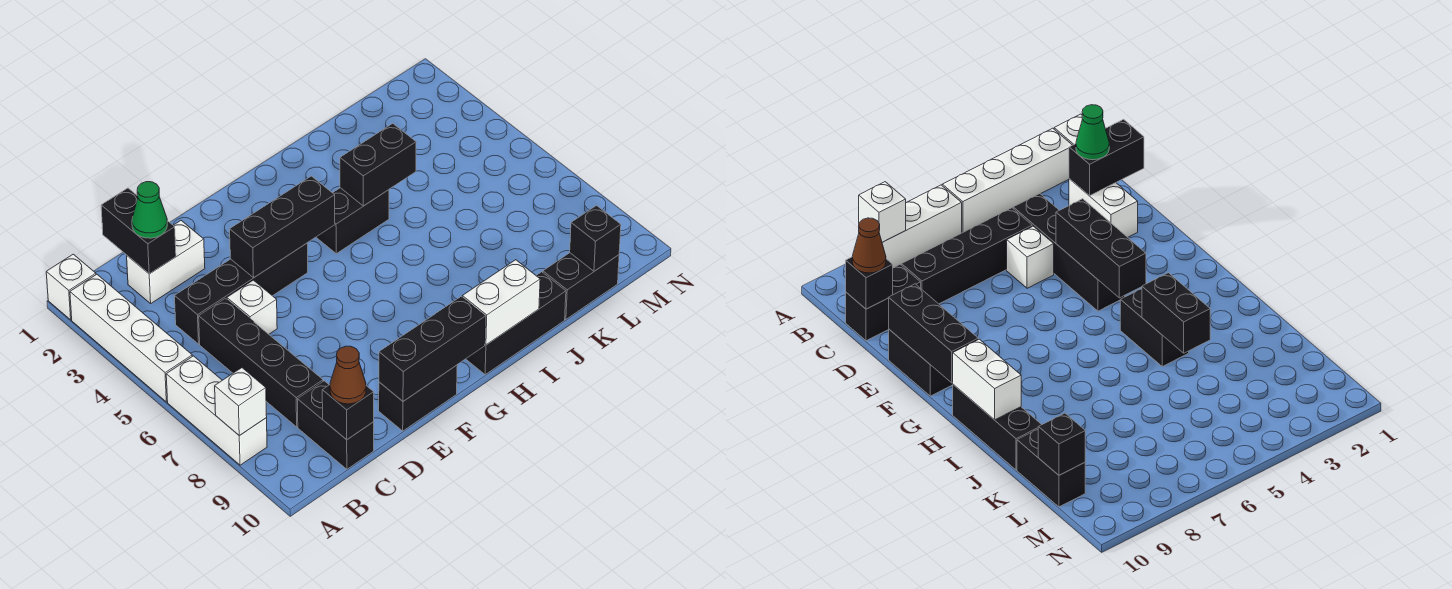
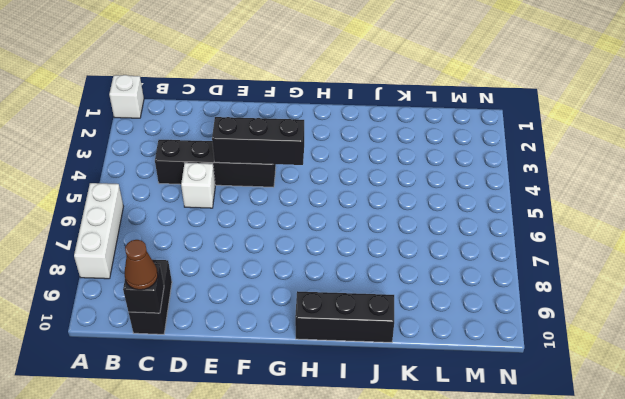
none -> white 1x4 brick [70,274,192,402]
none -> white 1x2 brick [127,221,205,303]
none -> black 1x4 brick [199,298,323,427]

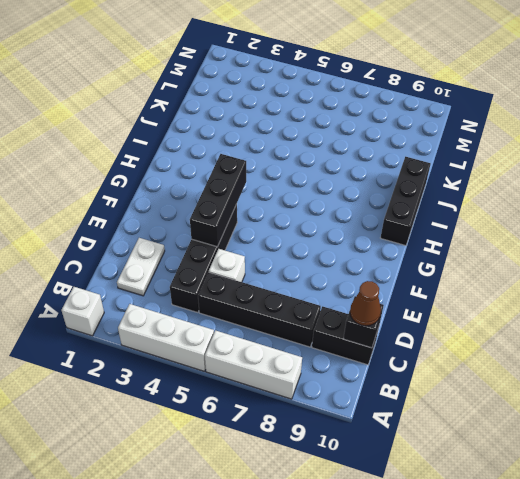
white 1x3 brick [118,304,214,371] -> white 1x4 brick [70,274,192,402]
white 1x2 plate [117,238,165,296] -> white 1x2 brick [127,221,205,303]
none -> black 1x2 brick [379,365,457,431]
none -> black 1x2 brick [316,188,389,254]
none -> black 1x2 brick [543,253,619,319]

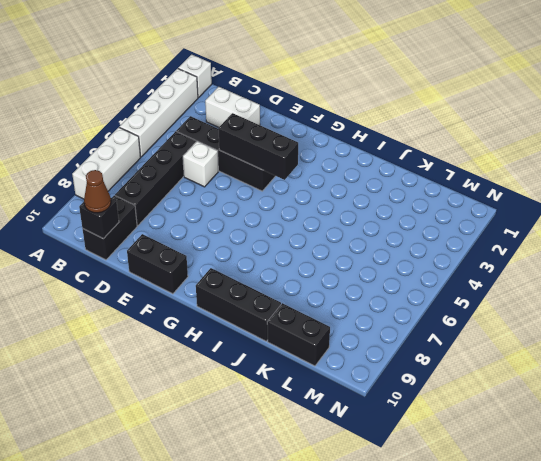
none -> black 1x2 brick [316,188,389,254]
none -> white 1x1 brick [215,368,267,436]
none -> black 1x2 brick [101,188,176,274]

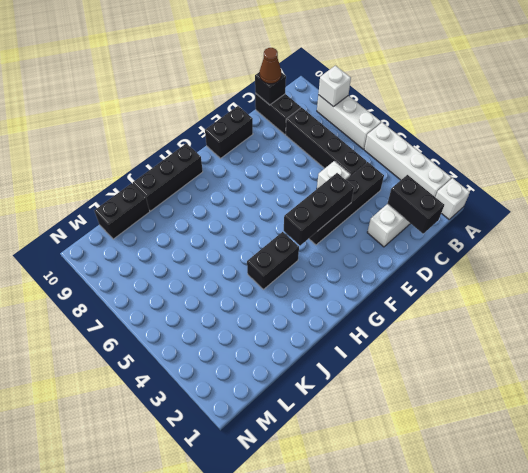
none -> black 1x3 brick [379,297,485,401]
none -> white 1x2 brick [462,260,540,345]
none -> black 1x2 brick [340,124,416,206]

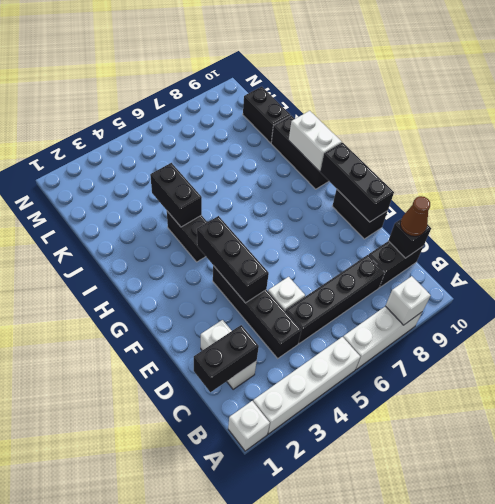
none -> black 1x1 brick [570,206,621,271]
none -> green 1x1 cone [132,182,167,238]

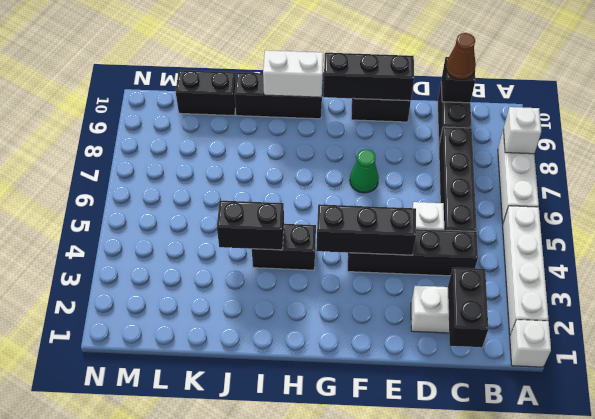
green 1x1 cone [350,149,379,193] -> green 1x1 cone moved to [132,182,167,238]
none -> black 1x1 brick [570,206,621,271]

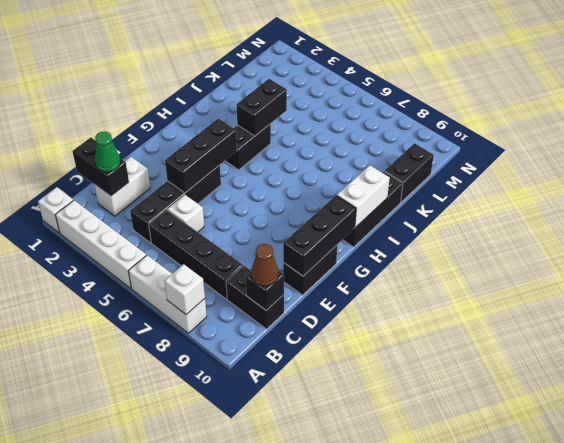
none -> black 1x1 brick [570,206,621,271]

